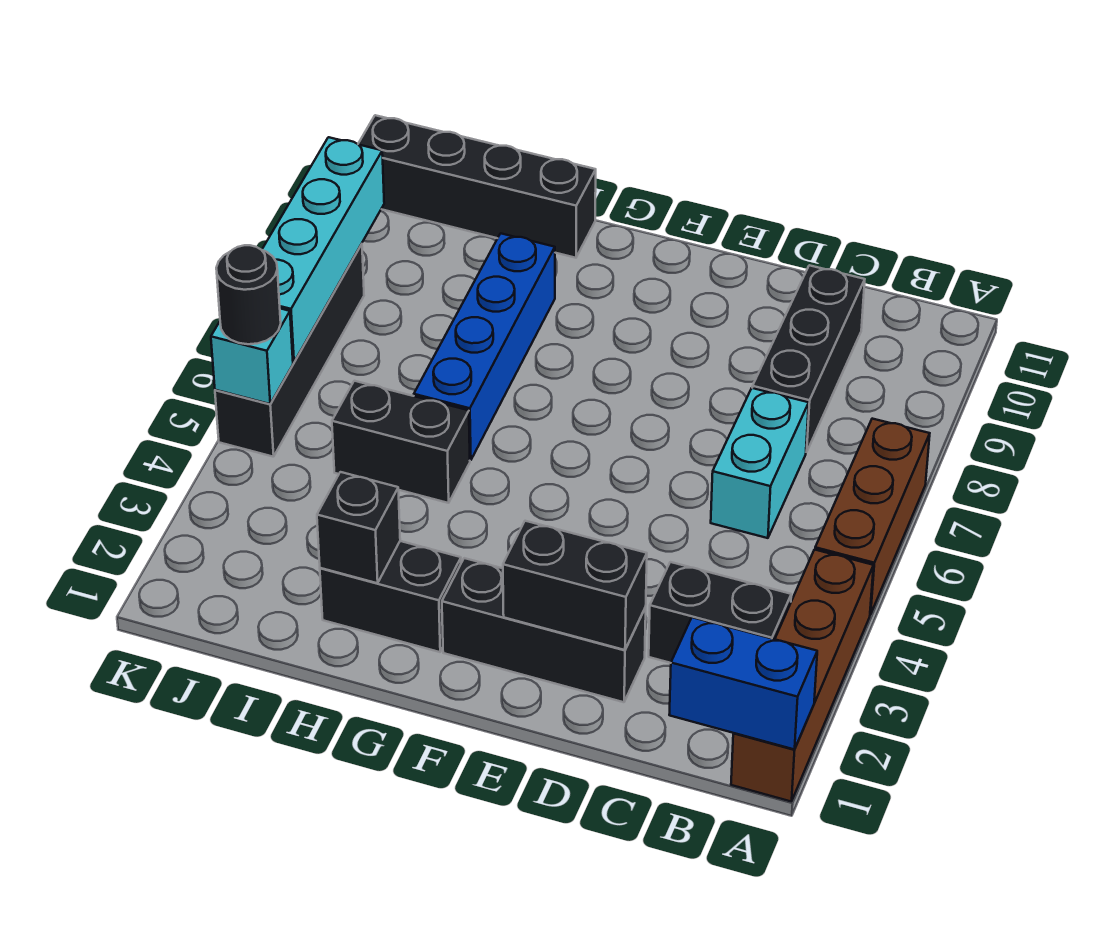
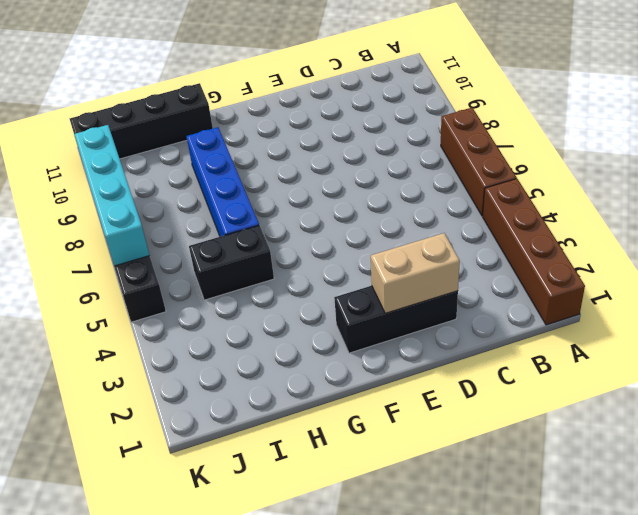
tan 1x2 brick [371,233,460,313] -> black 1x2 brick [503,521,647,650]
none -> black 1x2 brick [649,562,791,663]
none -> cyan 1x2 brick [711,388,809,538]
none -> black 1x3 brick [752,265,865,452]

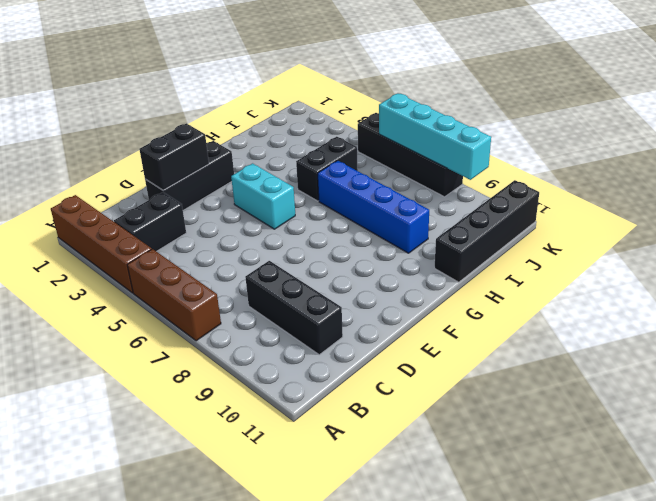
cyan 1x2 brick [231,163,295,229] -> cyan 1x2 brick moved to [711,388,809,538]
none -> black 1x2 brick [320,541,461,652]
none -> blue 1x2 brick [669,617,817,749]
none -> black 1x1 brick [317,472,400,583]

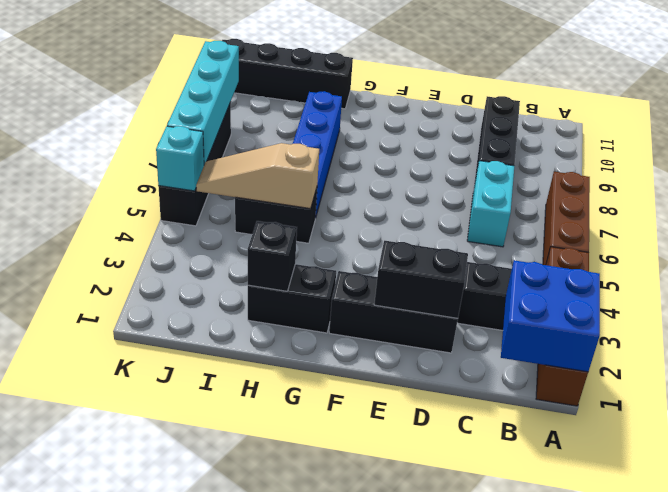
blue 2x2 brick [501,260,600,372] -> blue 1x2 brick [669,617,817,749]
tan 1x3 slope [196,143,319,209] -> none
none -> black 1x1 round brick [216,245,281,344]

